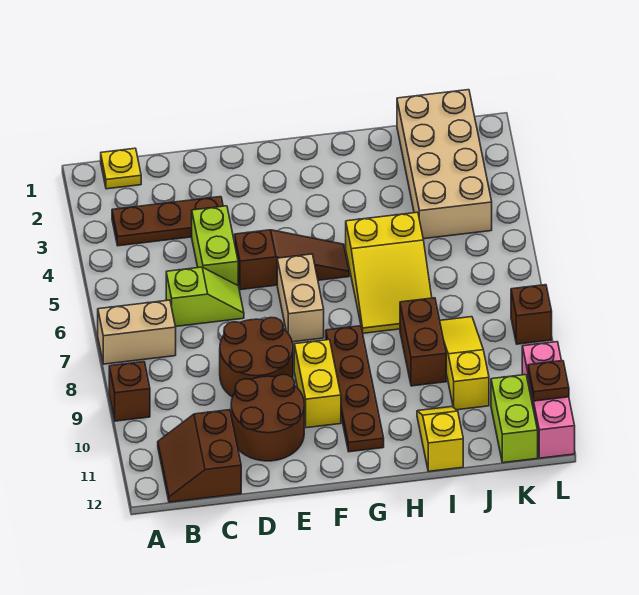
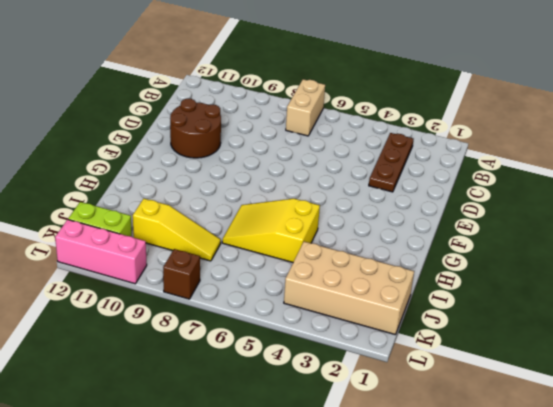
none -> brown 1x1 brick [109,362,150,421]
none -> yellow 1x1 plate [101,148,141,189]
none -> brown 2x2 slope [158,410,241,502]

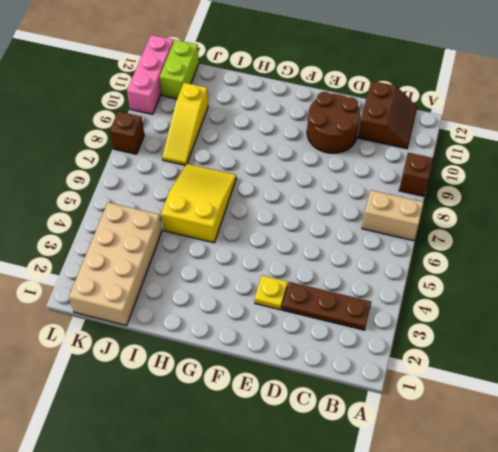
yellow 1x1 plate [255,275,288,310] -> yellow 1x1 plate moved to [101,148,141,189]
none -> lime 1x2 slope [166,267,244,327]
none -> lime 1x2 brick [192,206,238,285]
none -> brown 2x2 round brick [220,317,293,397]

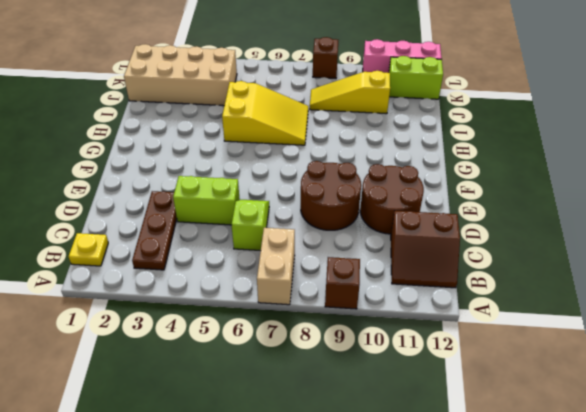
none -> brown 1x3 slope [235,230,349,290]
none -> tan 1x2 brick [277,254,324,342]
none -> yellow 1x2 brick [294,340,341,428]

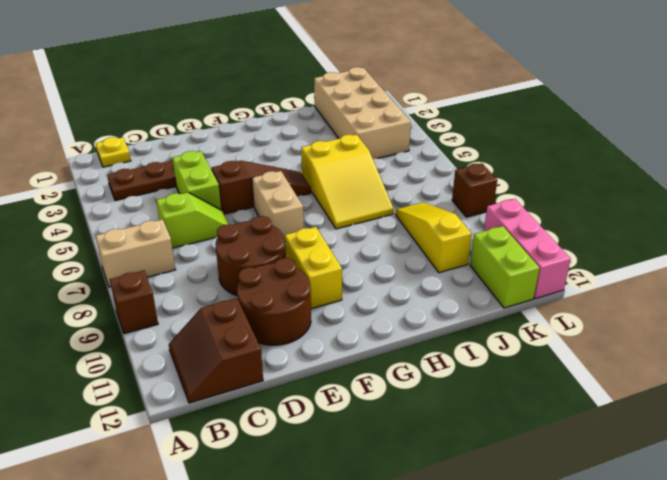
none -> brown 1x4 plate [326,326,384,452]
none -> brown 1x2 brick [400,298,446,386]
none -> yellow 1x2 slope [417,407,463,471]

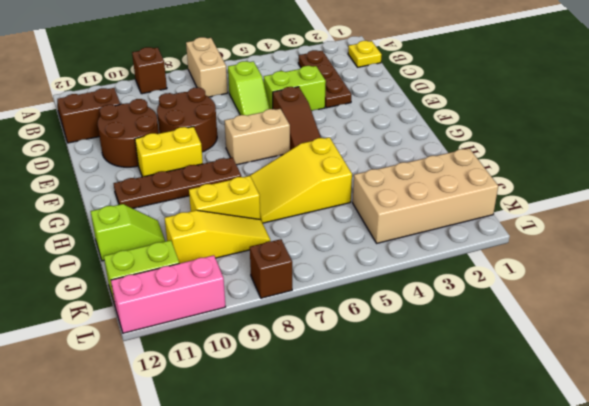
yellow 1x2 brick [189,176,260,219] -> brown 1x2 brick [400,298,446,386]
lime 1x2 slope [91,204,165,261] -> yellow 1x2 slope [417,407,463,471]
none -> brown 1x1 plate [528,361,569,401]

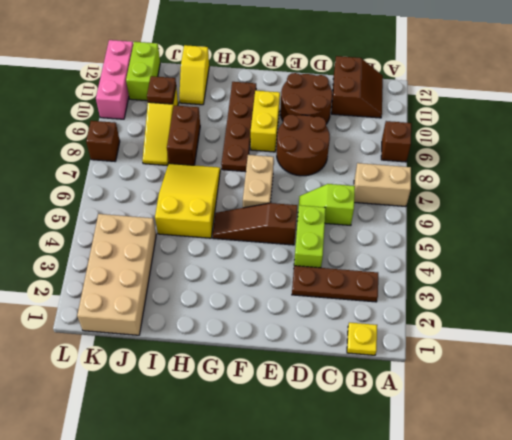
brown 1x1 plate [147,76,176,104] -> brown 1x1 plate moved to [528,361,569,401]

